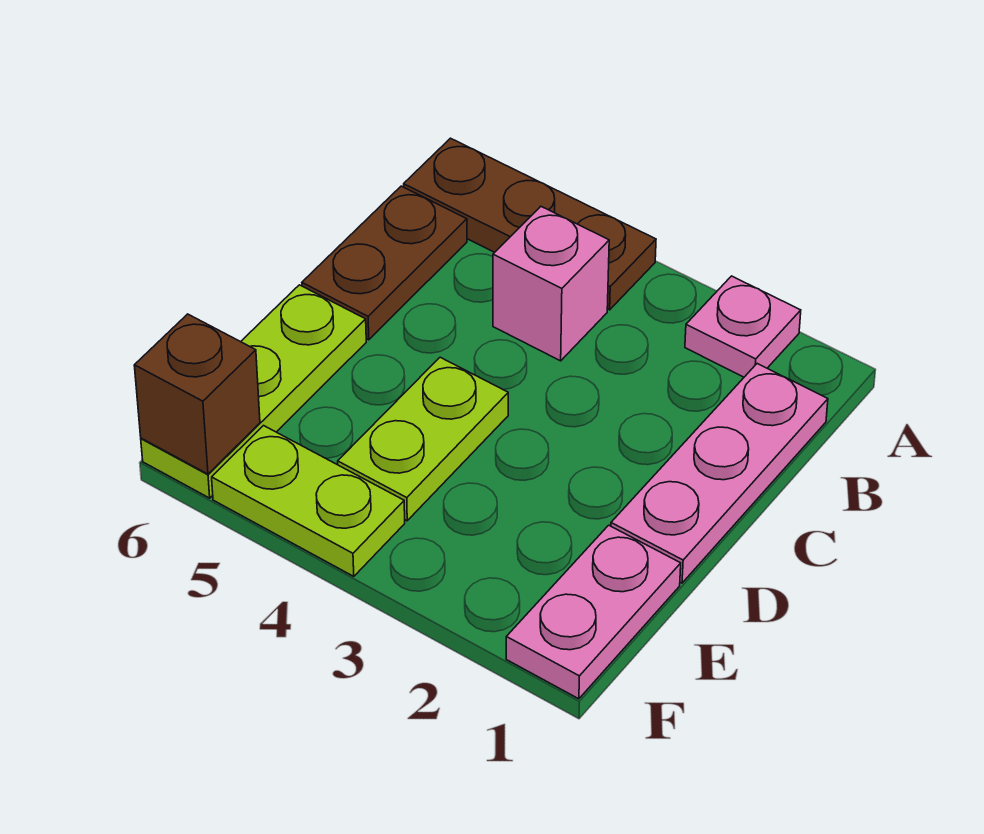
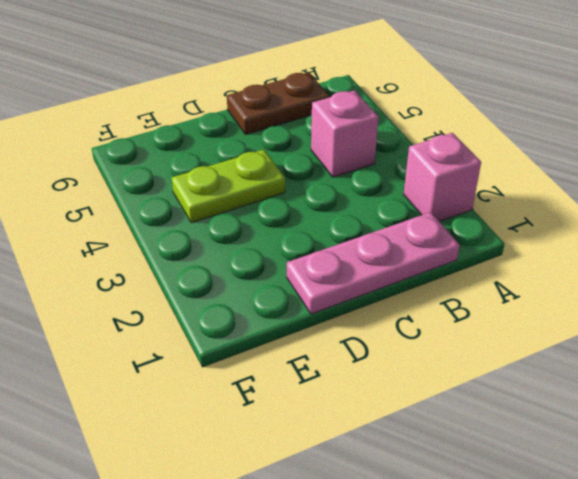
pink 1x1 brick [404,133,481,221] -> pink 1x1 plate [685,276,801,377]
none -> brown 1x3 plate [404,138,656,310]
none -> lime 1x3 plate [141,285,366,498]

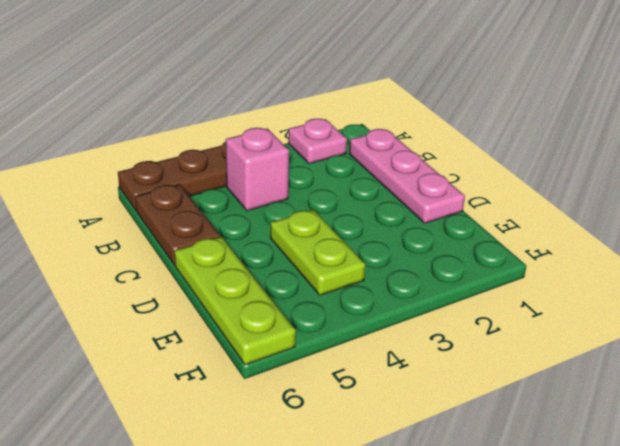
none -> pink 1x2 plate [506,525,681,699]
none -> lime 1x2 plate [212,426,405,576]

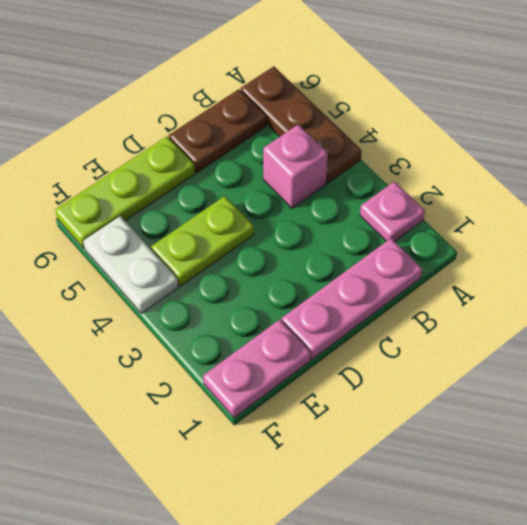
white 1x2 plate [83,216,178,314] -> lime 1x2 plate [212,426,405,576]
none -> brown 1x1 brick [134,314,260,474]

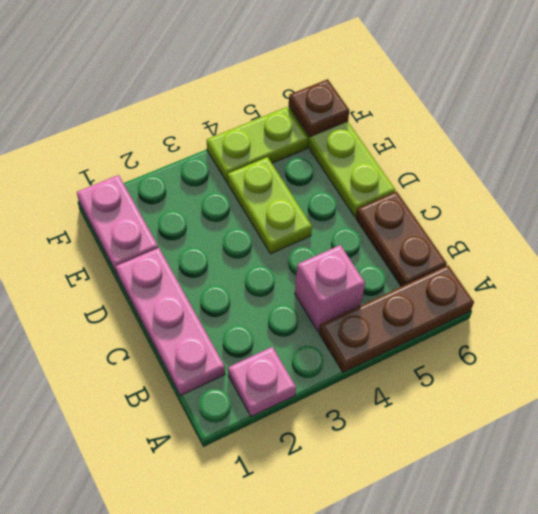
brown 1x1 plate [289,79,350,137] -> brown 1x1 brick [134,314,260,474]

